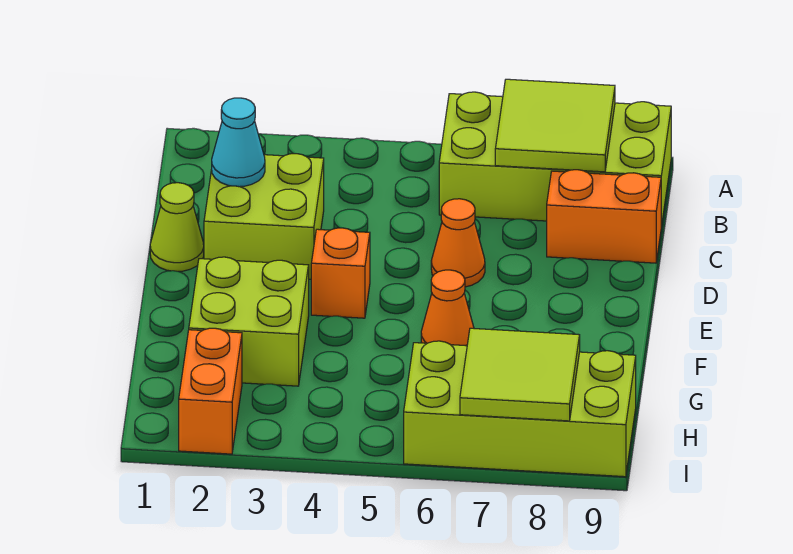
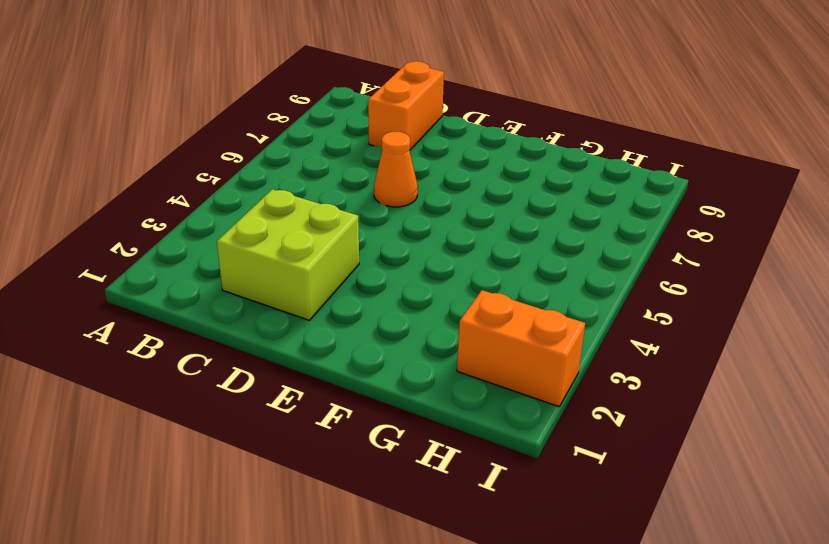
none -> lime 2x4 brick [439,92,671,227]
none -> lime 1x1 cone [150,183,204,271]
none -> orange 1x1 brick [311,228,370,318]

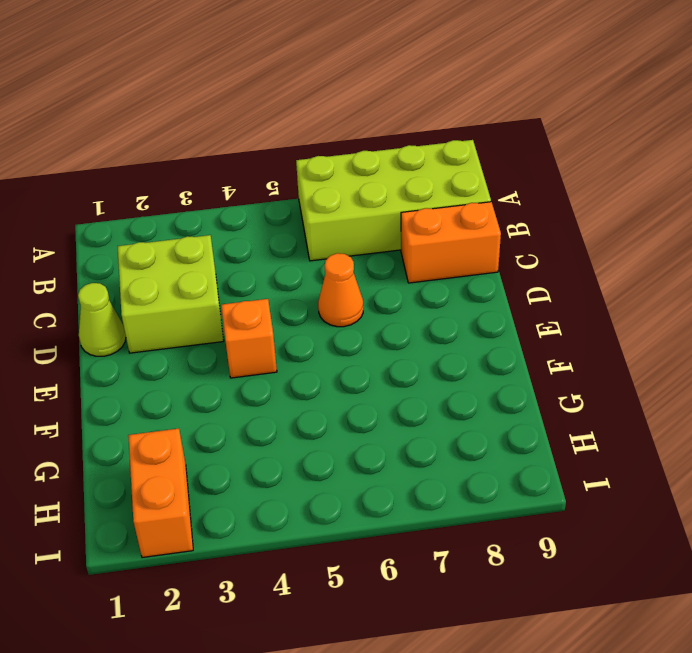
none -> lime 2x2 brick [189,257,309,386]
none -> orange 1x1 cone [421,270,474,346]
none -> lime 2x4 brick [404,341,636,477]

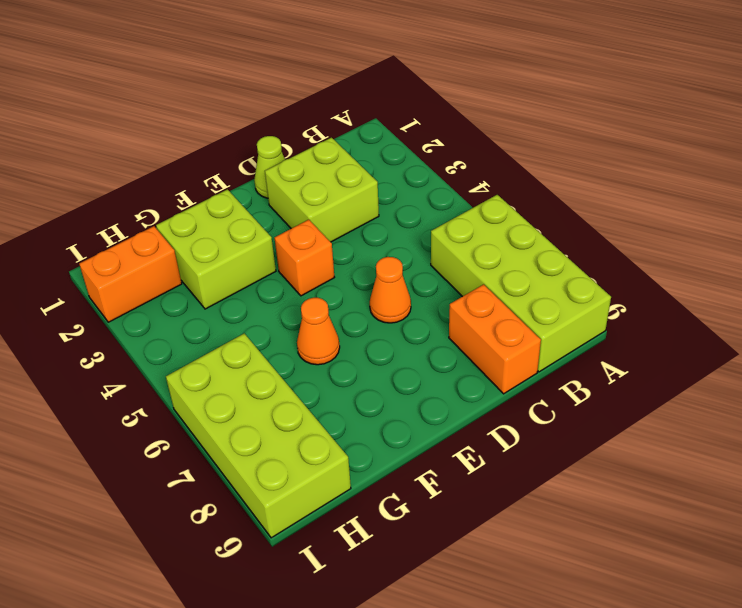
none -> lime 2x2 tile [495,79,615,172]
none -> cyan 1x1 cone [212,98,265,187]
none -> lime 2x2 tile [460,328,580,421]

